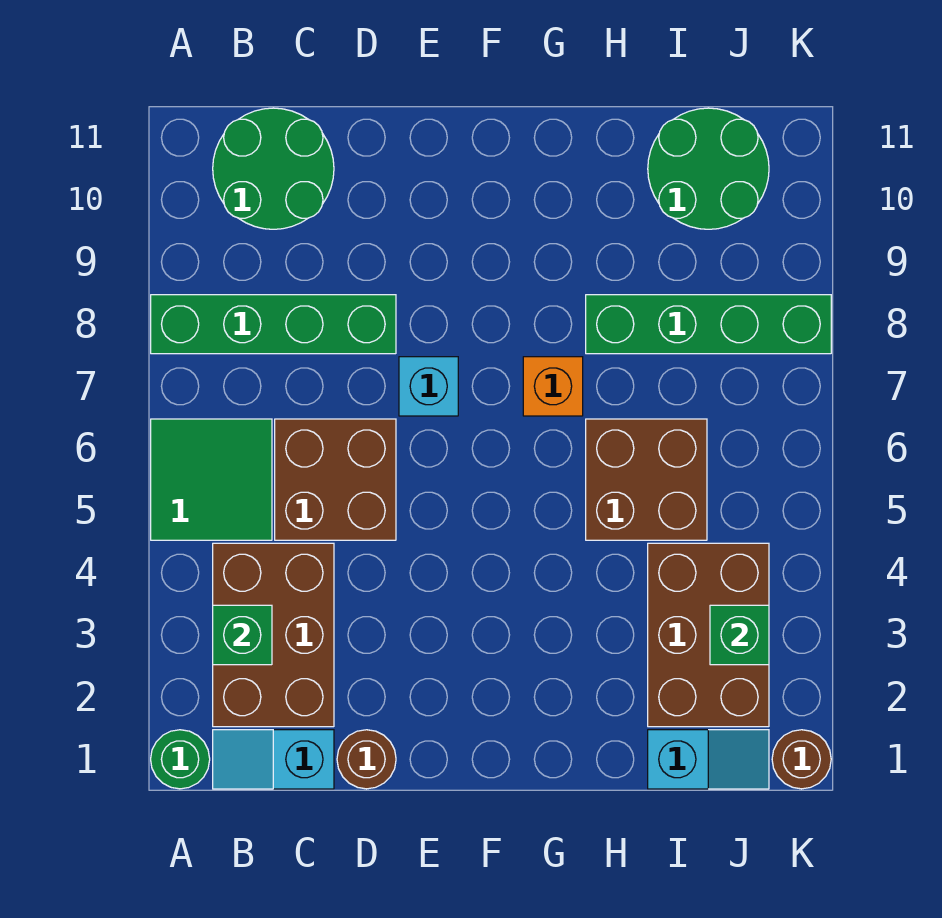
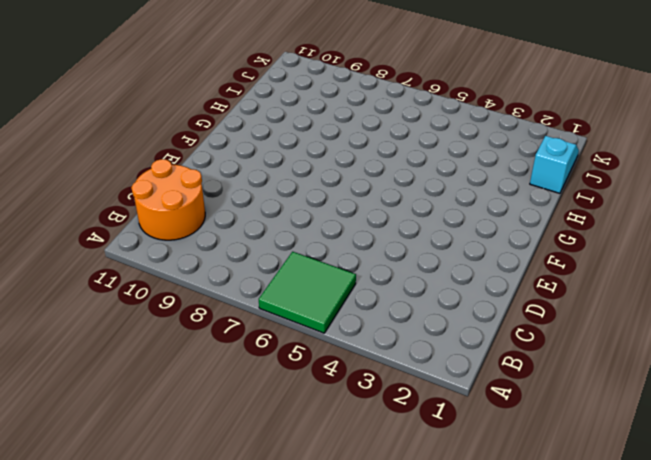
orange 2x2 round brick [131,159,205,240] -> green 2x2 round brick [213,108,334,229]
none -> green 1x1 round brick [151,730,210,789]
none -> green 1x4 brick [151,295,396,354]
none -> cyan 1x2 slope [213,730,334,789]

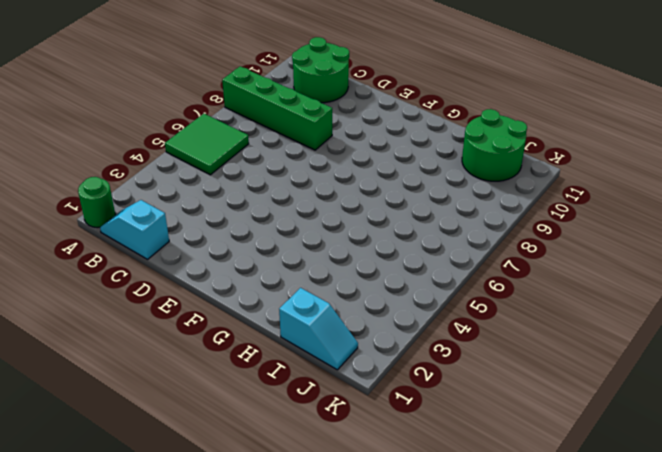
none -> brown 2x3 brick [213,543,334,727]
none -> brown 2x2 brick [275,419,396,540]
none -> brown 1x1 round brick [337,730,396,789]

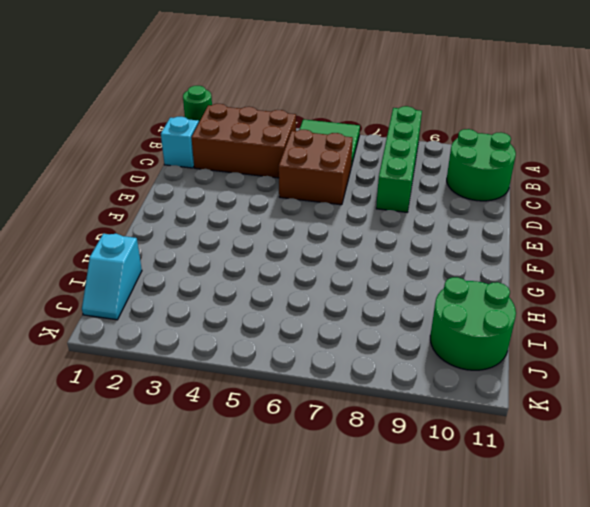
none -> brown 1x1 round brick [337,730,396,789]
none -> cyan 1x1 brick [399,357,458,416]
none -> orange 1x1 brick [523,357,583,416]

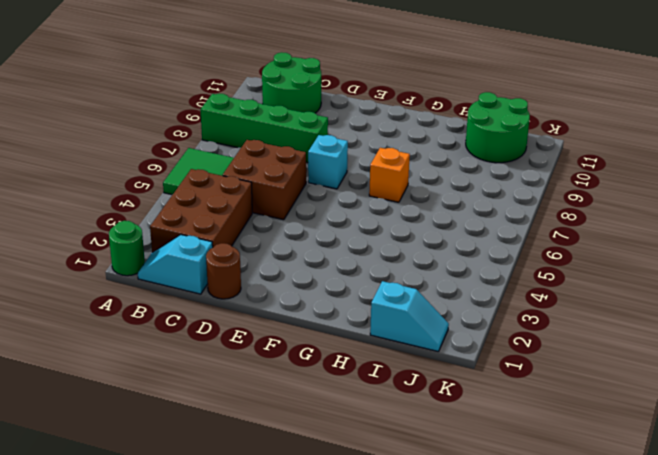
none -> brown 2x2 brick [586,419,707,540]
none -> green 1x4 brick [586,295,831,354]
none -> brown 2x3 brick [648,543,769,727]

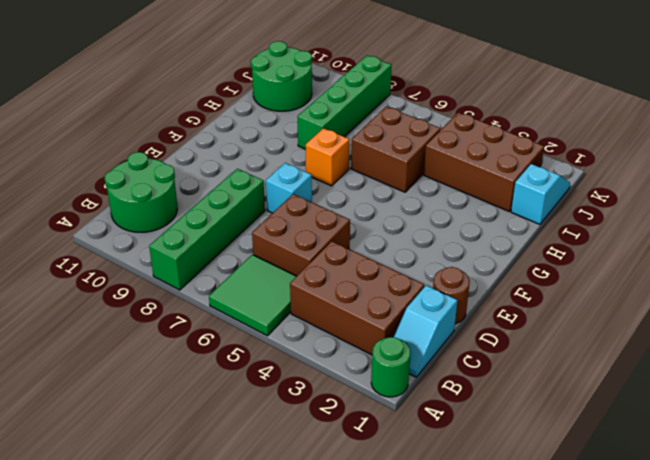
none -> brown 1x1 round brick [772,730,831,789]
none -> green 1x1 brick [213,605,272,665]
none -> green 1x1 brick [710,605,769,665]

